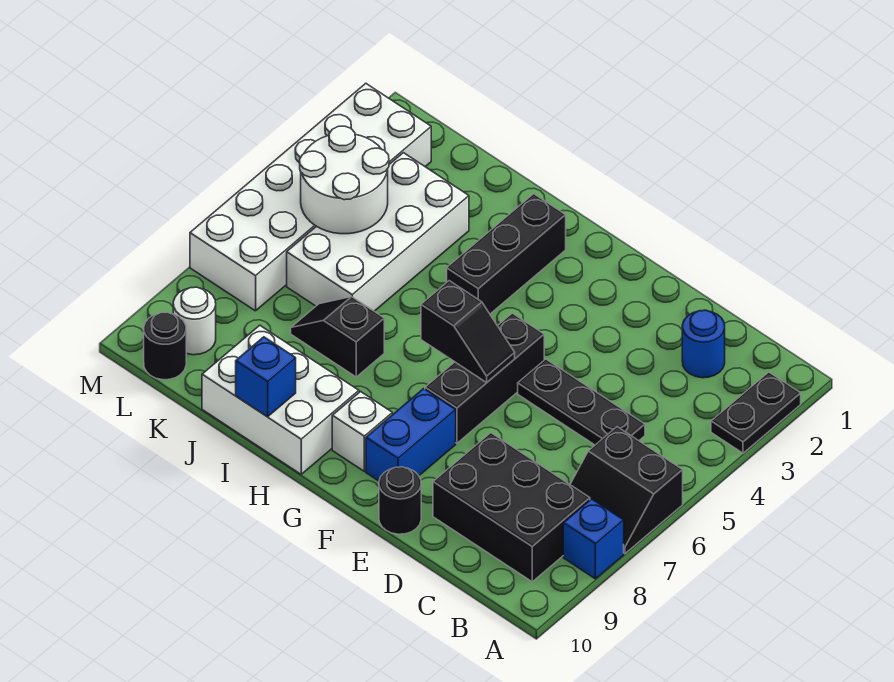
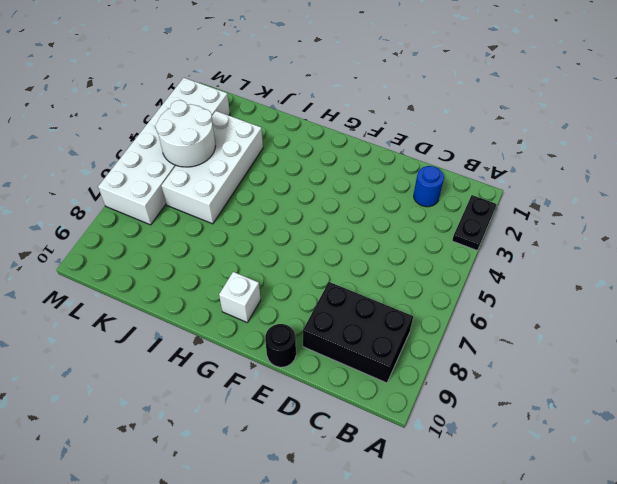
none -> black 2x2 slope [570,427,683,554]
none -> blue 1x1 brick [563,499,624,579]
none -> black 1x3 plate [518,359,645,445]

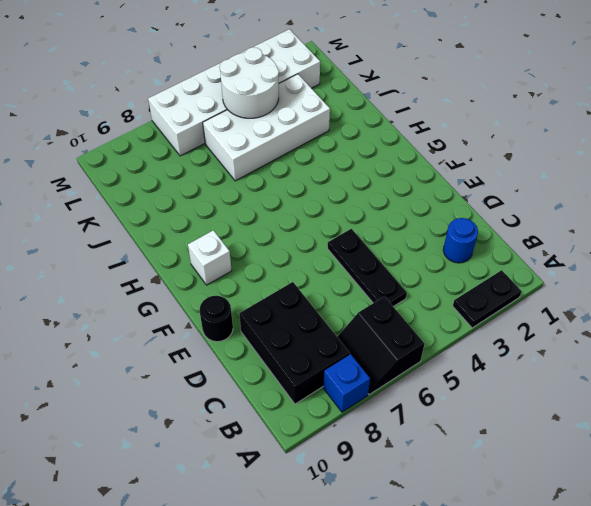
none -> black 1x3 brick [425,313,544,443]
none -> blue 1x2 brick [366,389,456,481]
none -> black 1x3 brick [447,194,566,314]

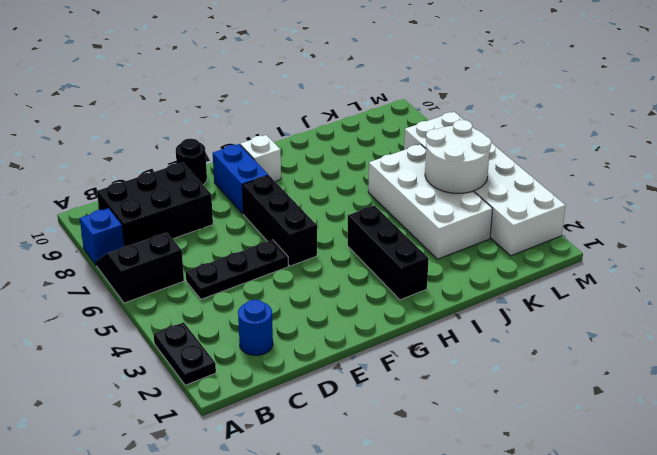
none -> white 2x3 brick [202,325,359,474]
none -> black 1x2 slope [291,297,384,377]
none -> white 1x1 round brick [173,287,216,355]

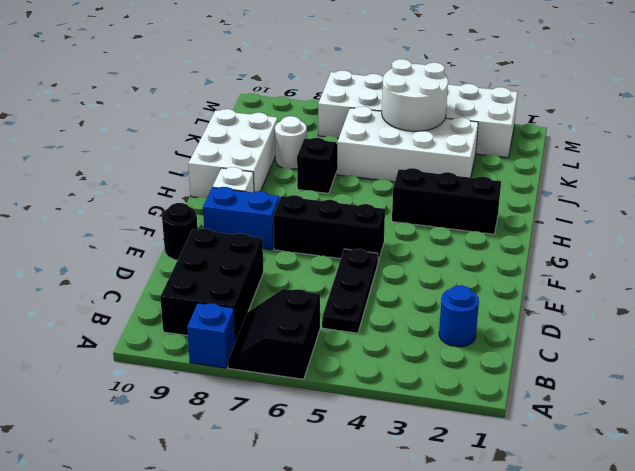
white 1x1 round brick [275,116,307,169] -> white 1x1 round brick moved to [173,287,216,355]
none -> black 1x2 plate [711,372,801,453]
none -> black 1x1 round brick [144,312,186,380]
none -> black 1x2 slope [421,281,515,382]

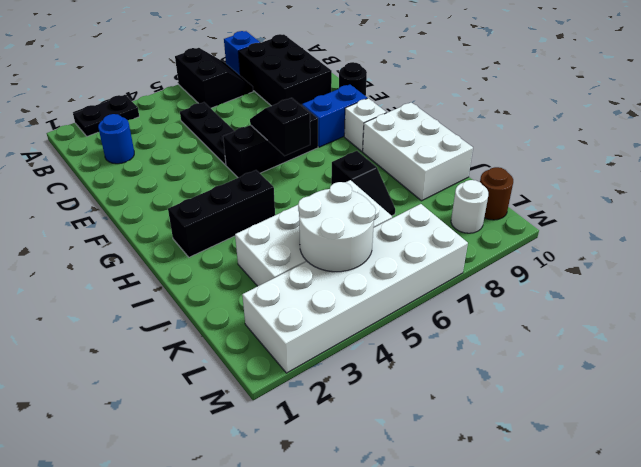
brown 1x1 round brick [480,167,513,220] -> black 1x1 round brick [144,312,186,380]
none -> blue 1x1 brick [236,337,296,417]

